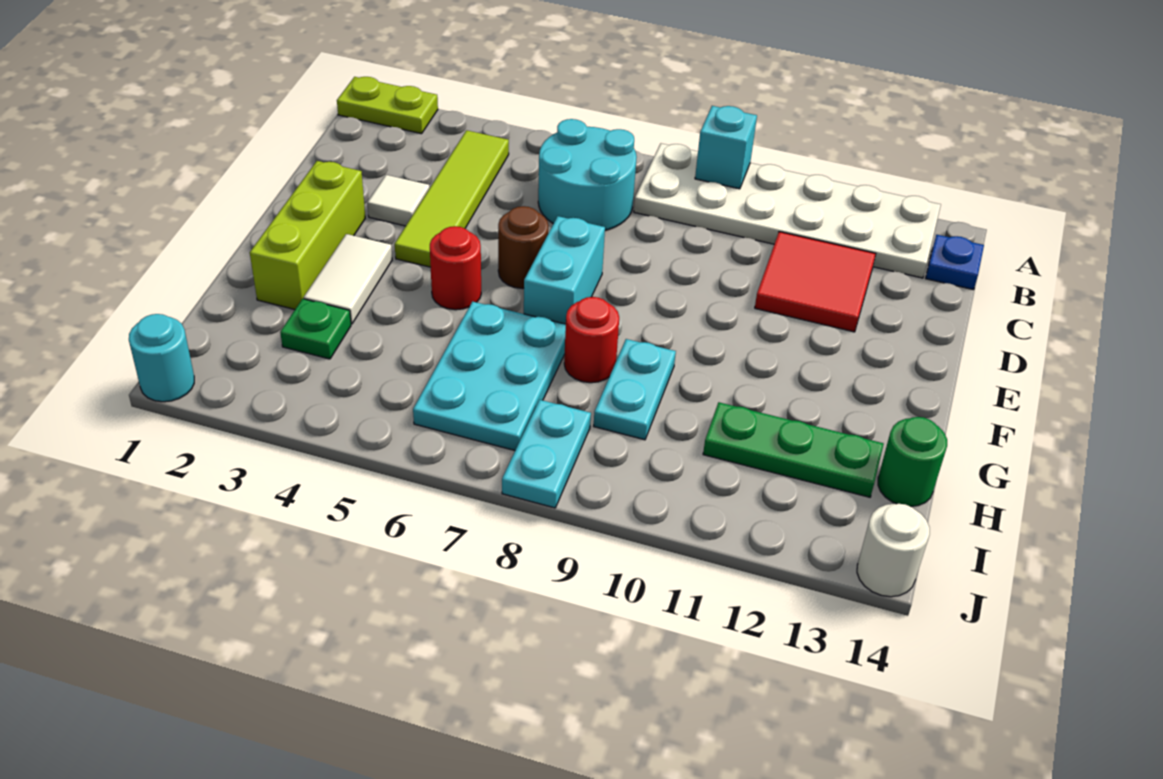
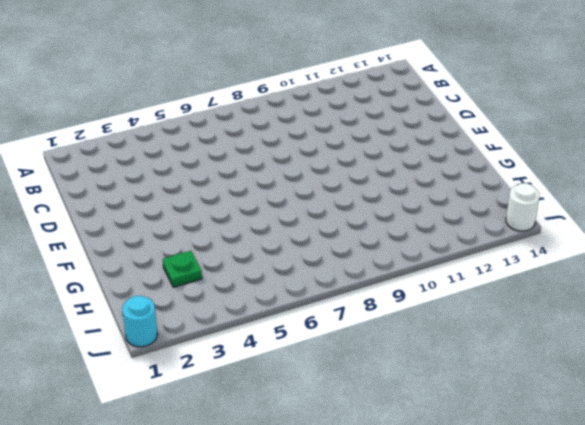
none -> lime 1x2 plate [337,77,438,134]
none -> white 2x6 plate [634,143,941,278]
none -> lime 1x4 tile [395,130,509,267]

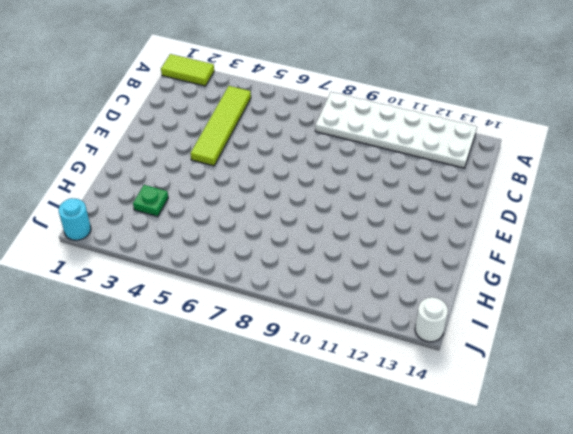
lime 1x2 tile [161,54,214,86] -> lime 1x2 plate [337,77,438,134]
none -> cyan 2x2 round brick [538,119,637,230]
none -> blue 1x1 plate [926,235,984,290]
none -> red 2x2 tile [755,232,876,332]

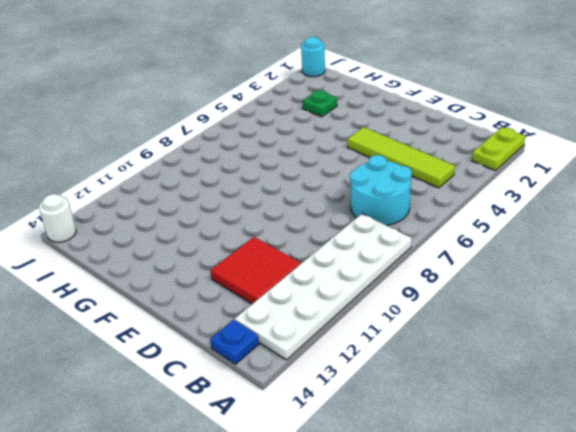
none -> white 1x1 tile [367,175,430,226]
none -> lime 1x3 brick [250,161,365,310]
none -> brown 1x1 round brick [498,206,549,289]

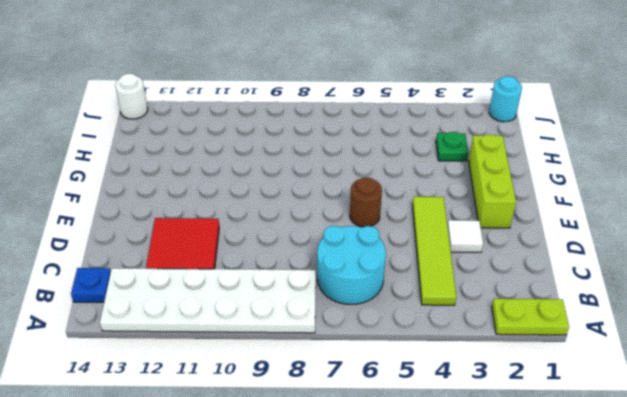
none -> cyan 1x2 brick [524,216,605,324]
none -> white 1x2 tile [304,234,392,324]
none -> red 1x1 round brick [430,226,481,310]

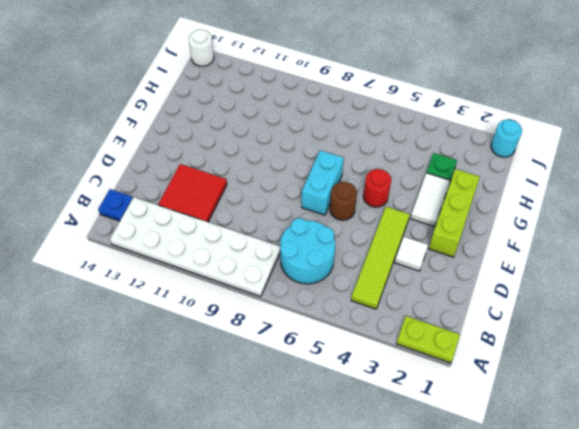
none -> cyan 2x3 plate [413,302,566,451]
none -> red 1x1 round brick [564,297,619,383]
none -> cyan 1x2 plate [594,339,676,440]

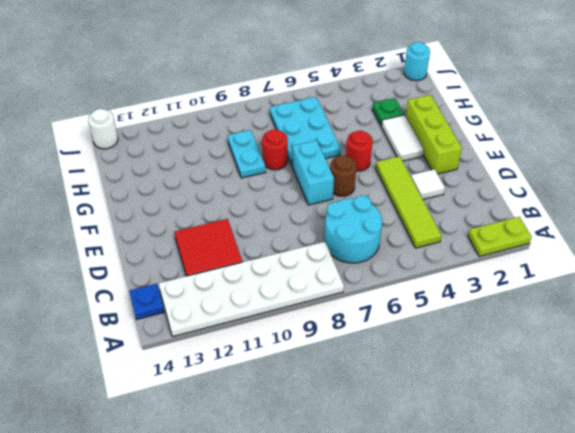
none -> green 1x3 plate [703,402,884,497]
none -> green 1x1 round brick [878,417,947,507]
none -> cyan 1x2 plate [502,400,591,508]

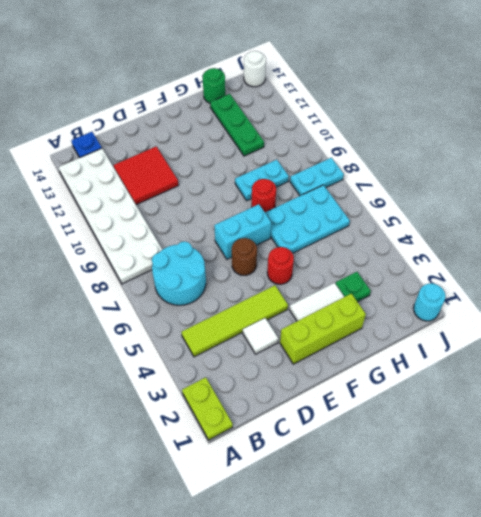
none -> cyan 1x1 brick [695,106,757,189]

